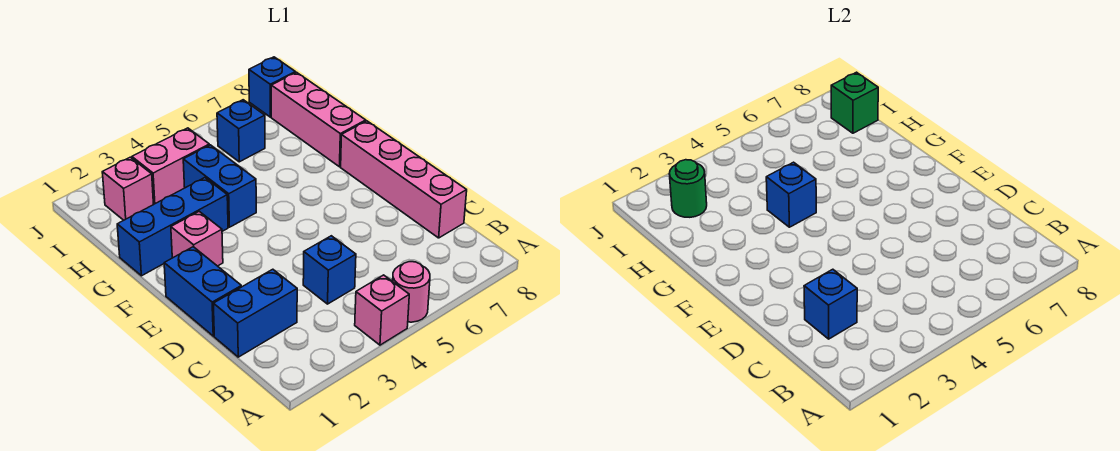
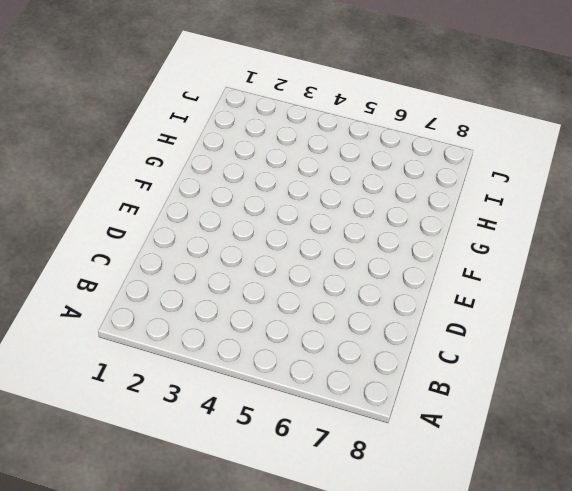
none -> pink 1x1 brick [355,275,409,345]
none -> pink 1x1 round brick [393,262,430,322]
none -> blue 1x2 brick [213,269,297,357]

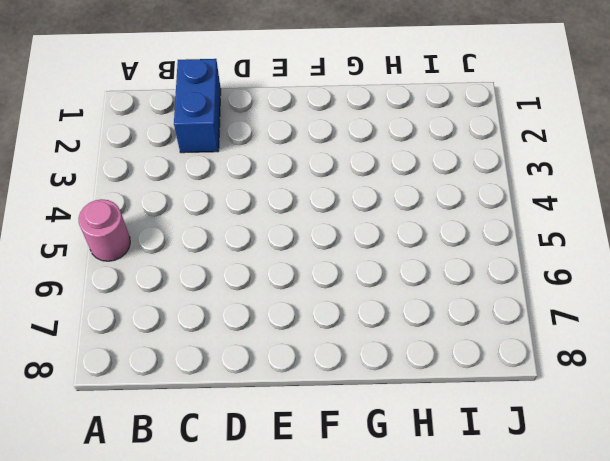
none -> pink 1x1 brick [355,275,409,345]
none -> blue 1x1 brick [303,236,356,304]
none -> pink 1x4 brick [341,121,467,238]

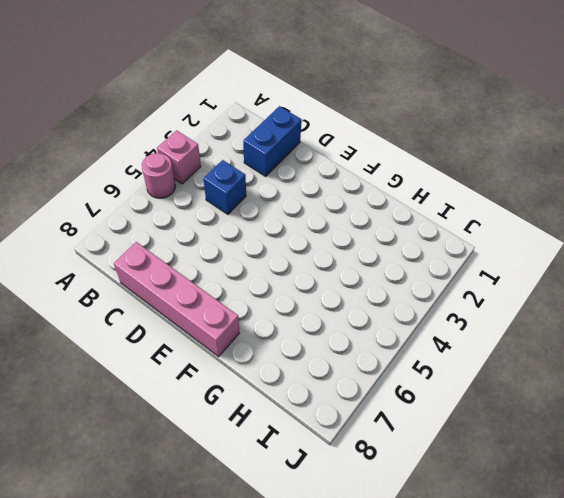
none -> blue 1x2 brick [164,247,241,336]
none -> pink 1x1 brick [171,211,223,266]
none -> blue 1x3 brick [117,178,228,276]

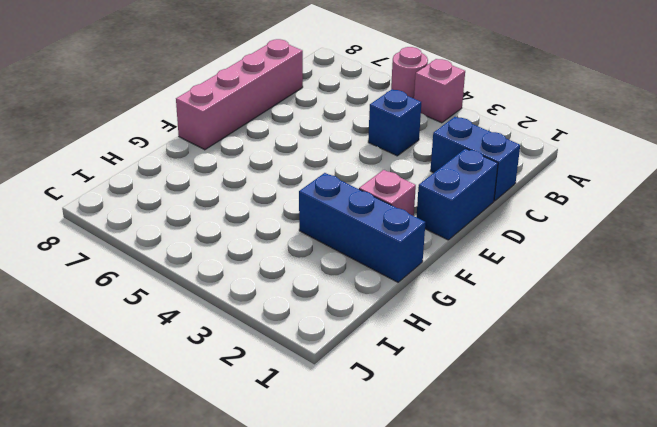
none -> blue 1x2 brick [183,145,256,227]
none -> pink 1x3 brick [271,72,366,167]
none -> pink 1x1 brick [102,157,154,220]

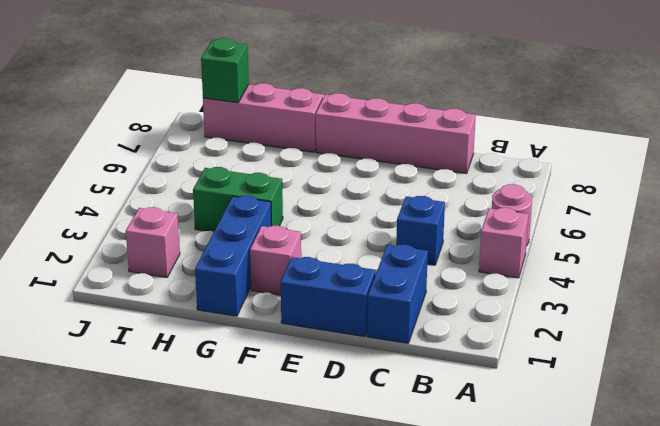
green 1x2 brick [193,167,283,232] -> blue 1x2 brick [183,145,256,227]
none -> pink 1x2 brick [132,128,209,204]
none -> blue 1x1 brick [217,100,265,162]
none -> blue 1x1 brick [249,57,295,117]

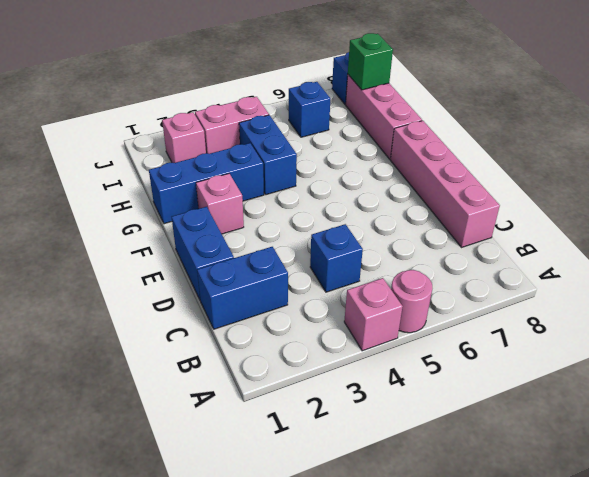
none -> blue 1x1 brick [804,269,857,339]
none -> blue 1x1 brick [766,162,816,227]
none -> green 1x1 round brick [669,160,707,217]

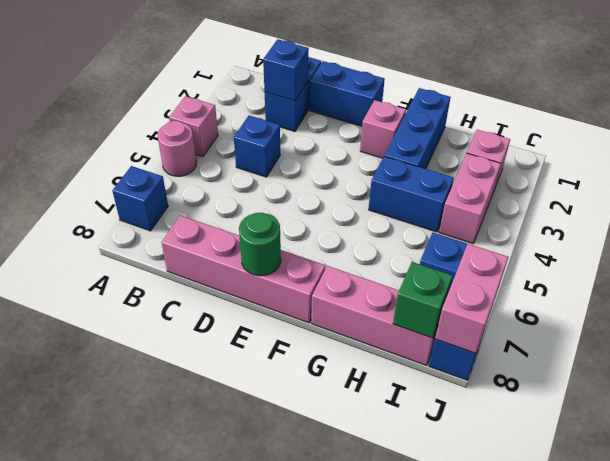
blue 1x1 brick [112,166,168,231] -> blue 1x1 brick moved to [766,162,816,227]
green 1x1 round brick [239,213,281,276] -> green 1x1 round brick moved to [669,160,707,217]
pink 1x2 brick [435,244,508,353] -> none

